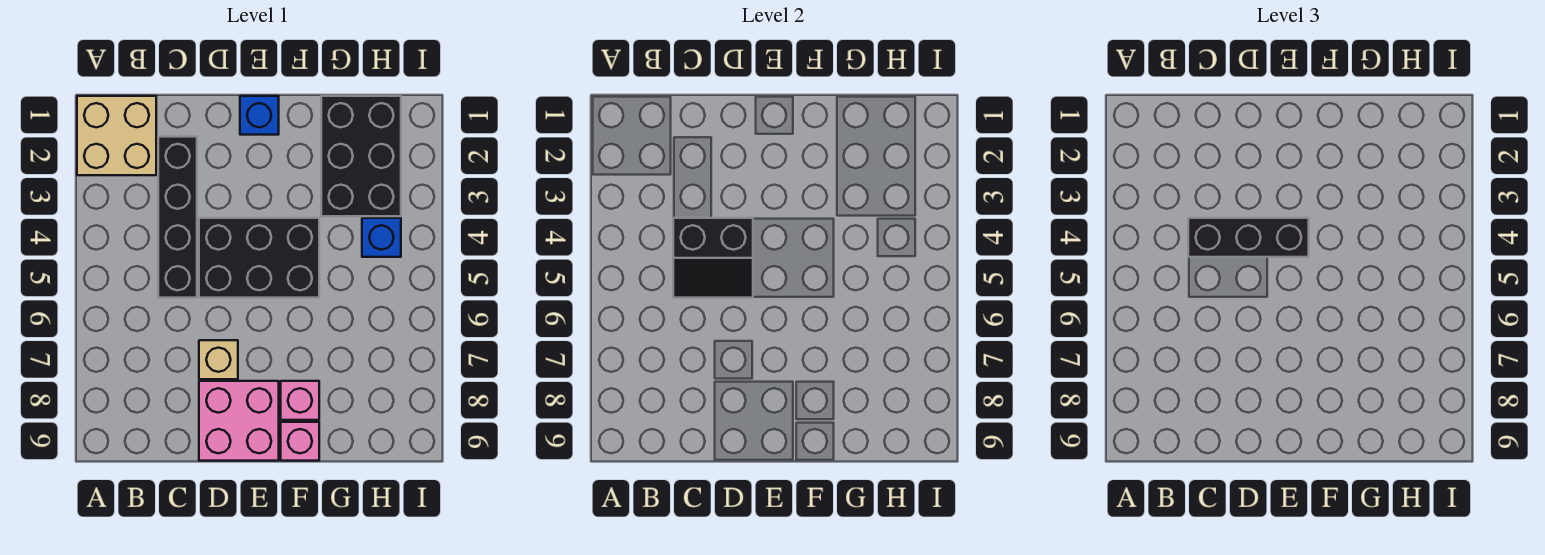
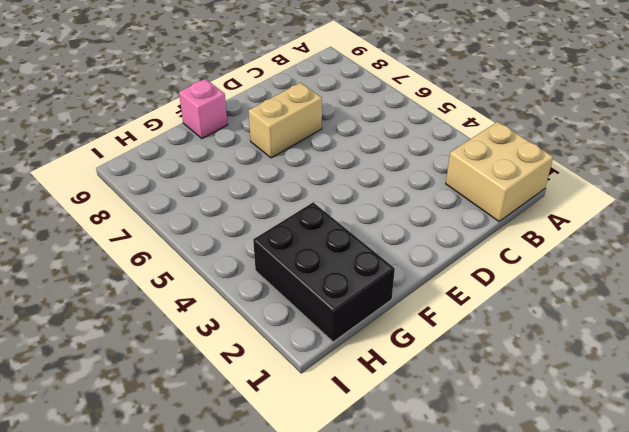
tan 1x2 brick [248,83,322,158] -> tan 1x1 brick [199,340,238,379]
none -> black 1x4 brick [158,137,197,298]
none -> black 2x3 brick [199,218,319,298]
none -> pink 2x2 brick [199,381,279,461]

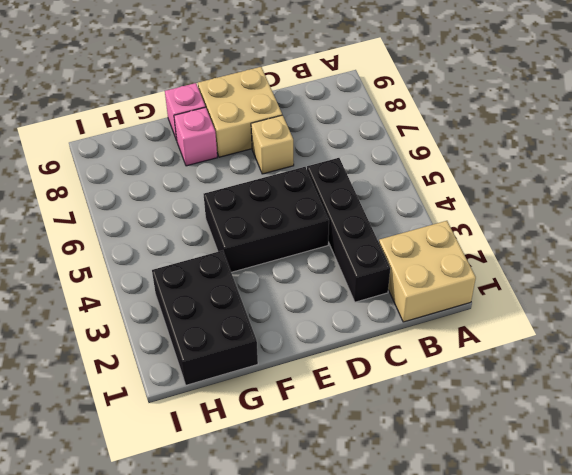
tan 2x2 brick [198,67,282,157] -> pink 2x2 brick [199,381,279,461]
none -> blue 1x1 brick [240,96,279,135]
none -> blue 1x1 brick [362,218,401,257]
none -> black 2x2 slope [673,218,753,298]

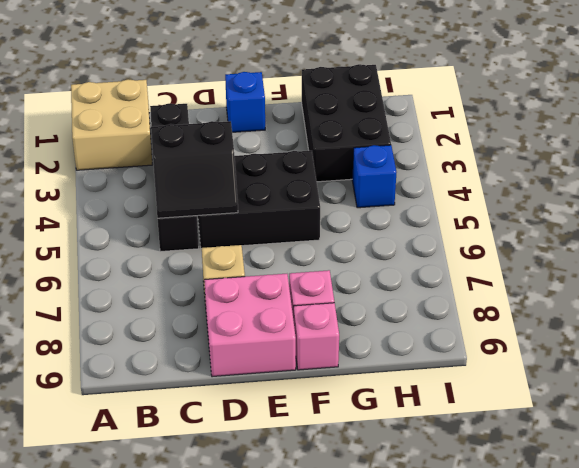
none -> black 1x3 brick [1188,218,1309,257]

